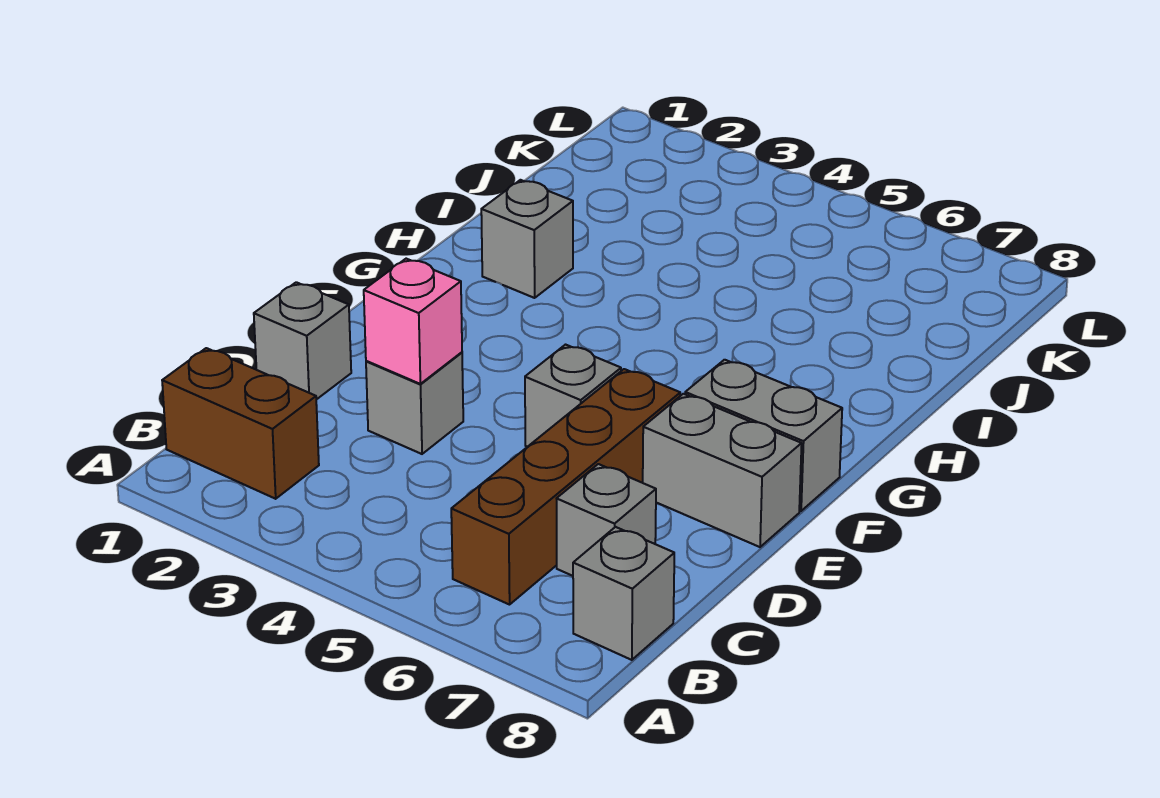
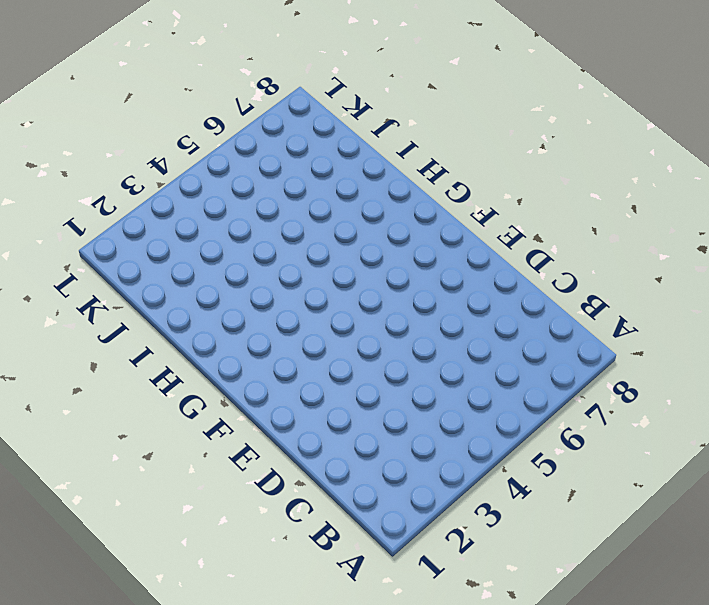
none -> brown 1x2 brick [162,348,319,499]
none -> brown 1x4 brick [451,369,680,605]

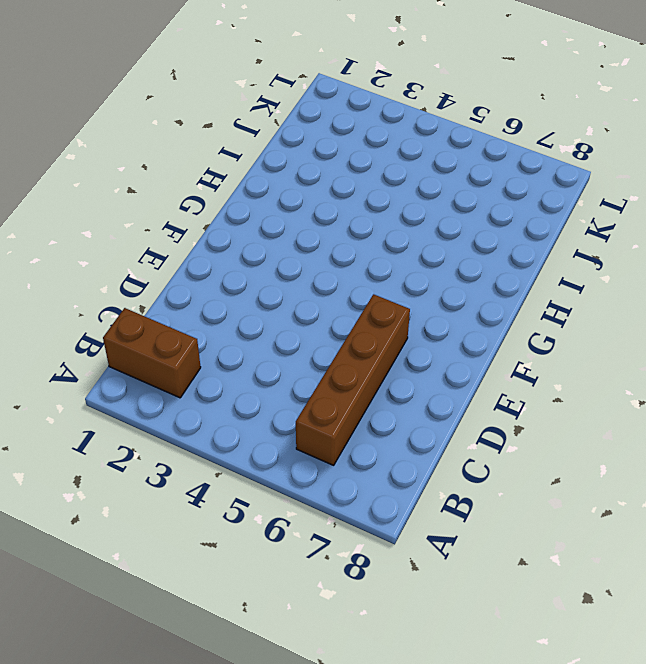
none -> grey 1x1 brick [573,527,674,660]
none -> grey 1x1 brick [557,464,656,576]

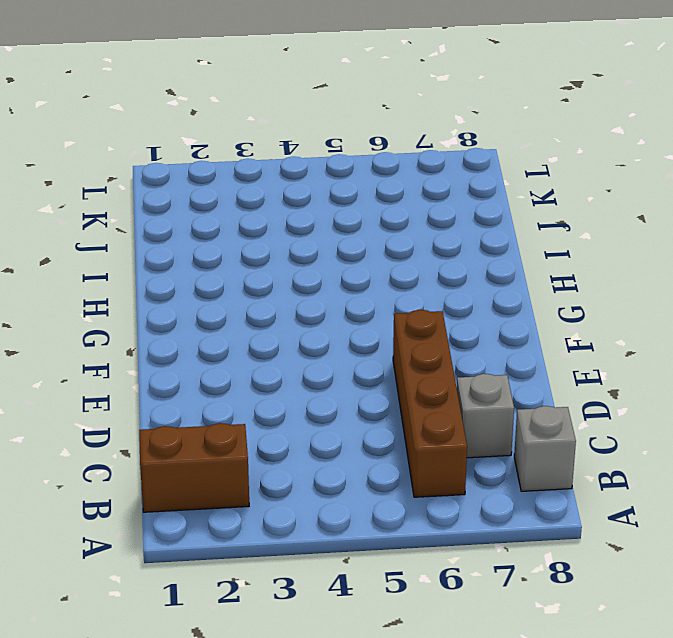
none -> grey 1x1 brick [254,282,351,400]
none -> grey 1x1 brick [366,352,463,454]

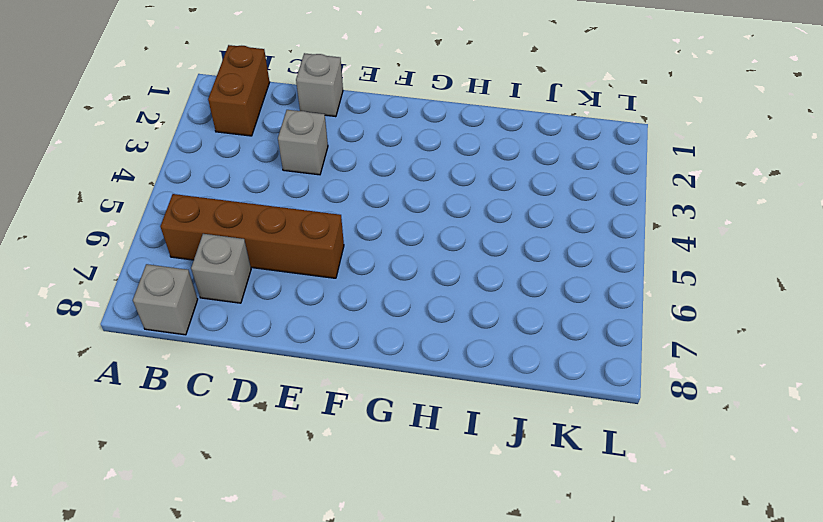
none -> grey 1x1 brick [525,345,621,447]
none -> grey 1x2 brick [643,394,802,547]

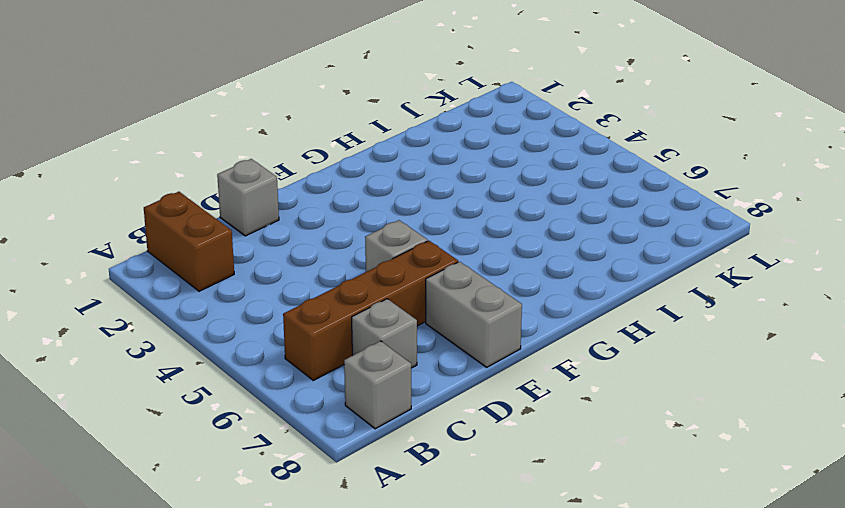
none -> grey 1x1 brick [366,352,463,454]
none -> grey 1x2 brick [685,360,842,511]

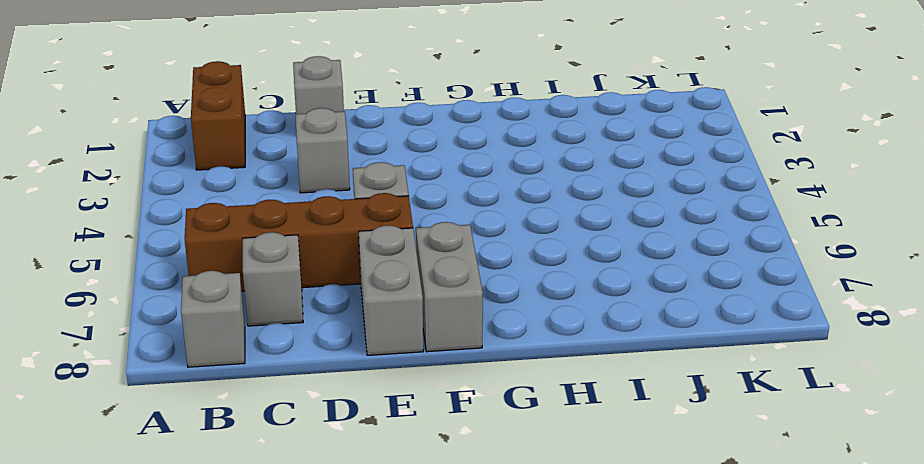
none -> grey 1x1 brick [481,180,573,298]
none -> pink 1x1 brick [364,259,462,384]

